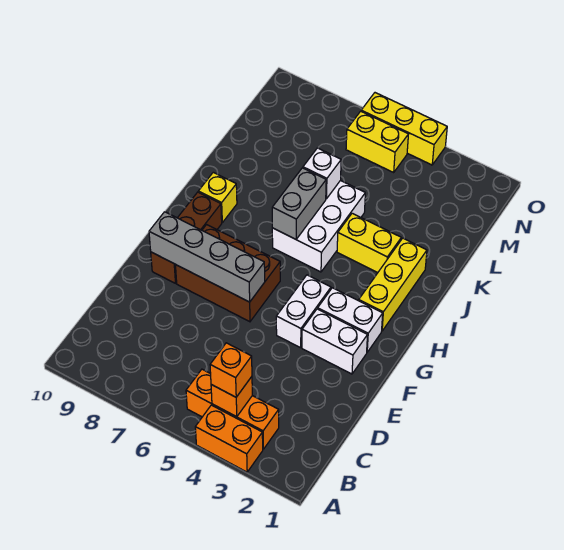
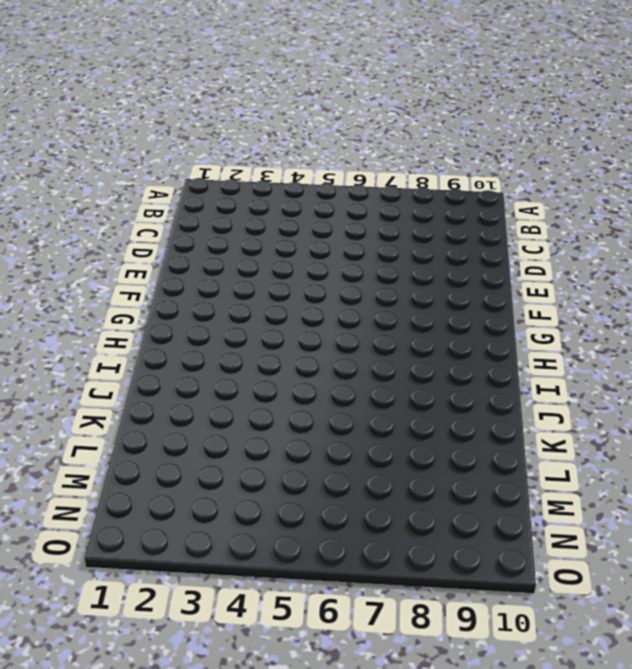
none -> orange 1x2 brick [195,405,263,472]
none -> orange 1x3 brick [186,369,279,449]
none -> white 1x2 brick [302,309,368,374]

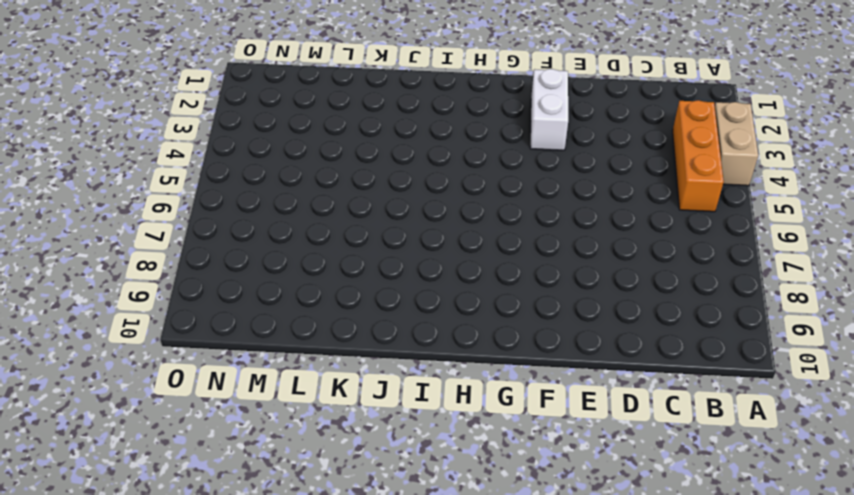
tan 1x2 brick [715,102,758,186] -> orange 1x2 brick [195,405,263,472]
none -> white 1x2 brick [276,275,331,348]
none -> brown 2x3 brick [176,225,280,322]
none -> brown 1x3 brick [151,192,222,283]

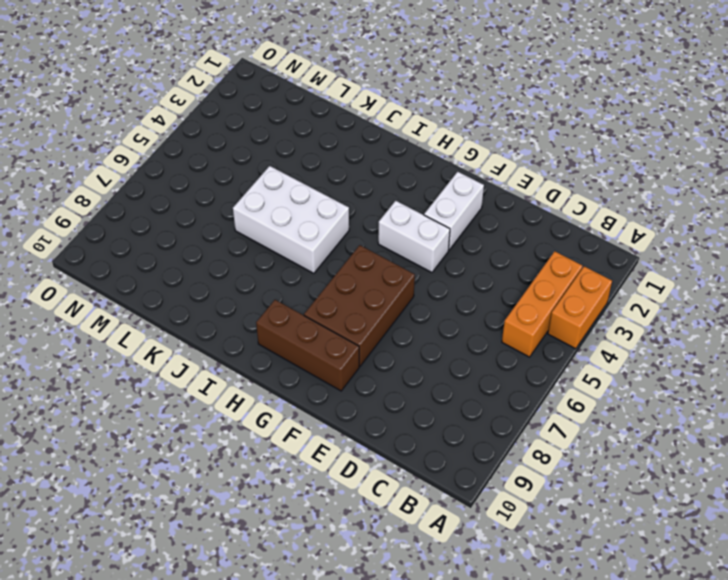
none -> white 1x2 brick [318,288,383,352]
none -> yellow 1x3 brick [359,238,427,331]
none -> yellow 1x1 brick [198,172,237,222]

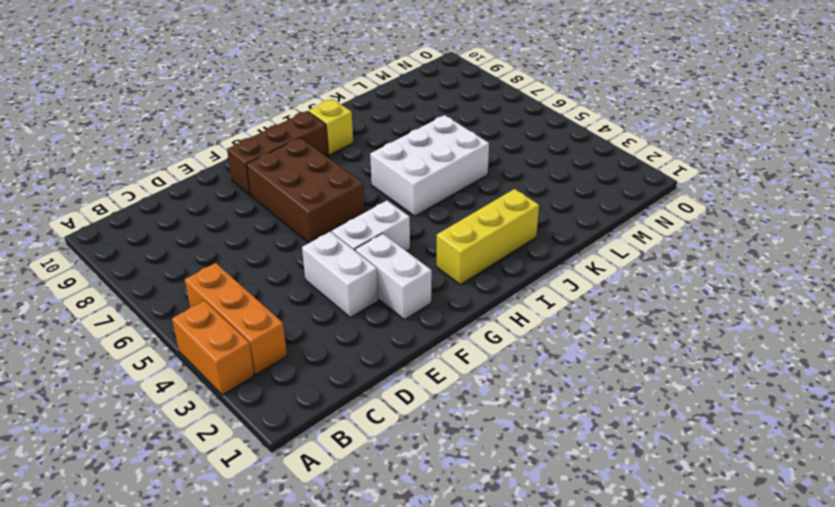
white 1x2 brick [302,232,378,318] -> white 1x2 brick moved to [318,288,383,352]
none -> yellow 1x2 brick [337,213,401,273]
none -> yellow 1x2 brick [346,111,409,172]
none -> yellow 1x3 brick [361,93,447,165]

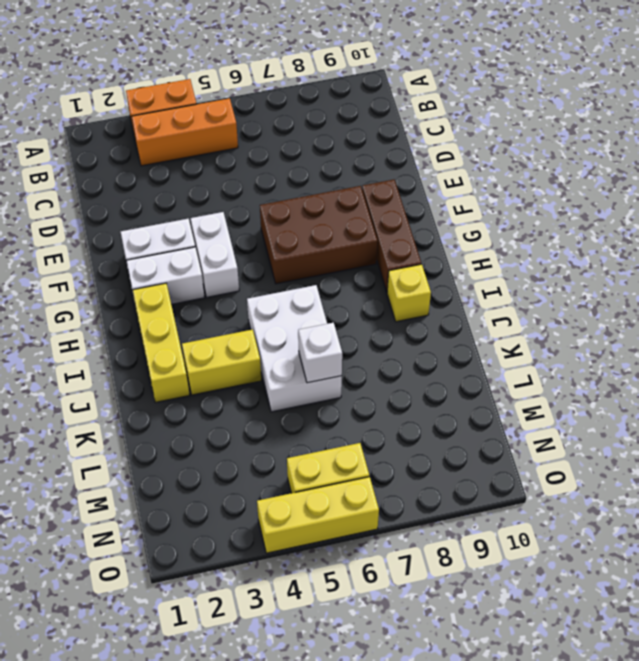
none -> orange 1x1 brick [211,377,252,417]
none -> grey 1x4 brick [149,212,265,302]
none -> grey 1x2 brick [272,168,326,239]

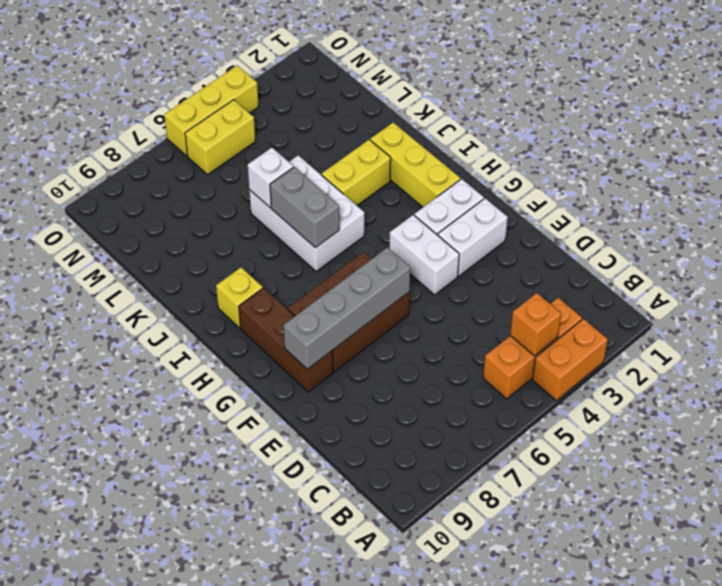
none -> orange 1x1 brick [210,343,252,397]

